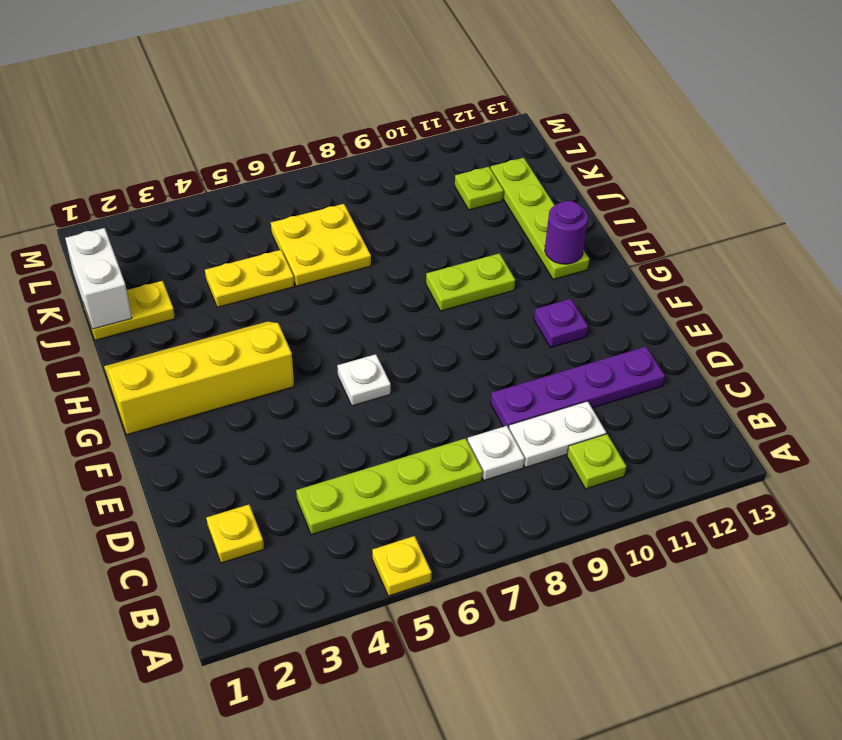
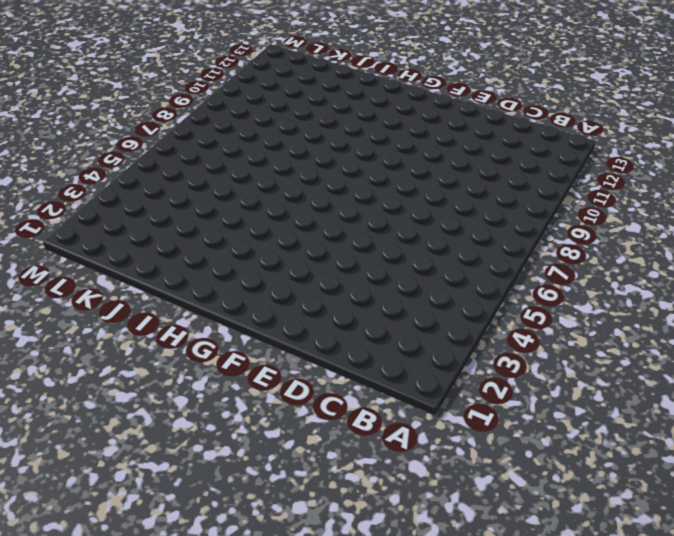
none -> yellow 1x1 plate [372,536,432,596]
none -> lime 1x1 plate [567,434,626,489]
none -> yellow 1x1 plate [207,505,264,563]

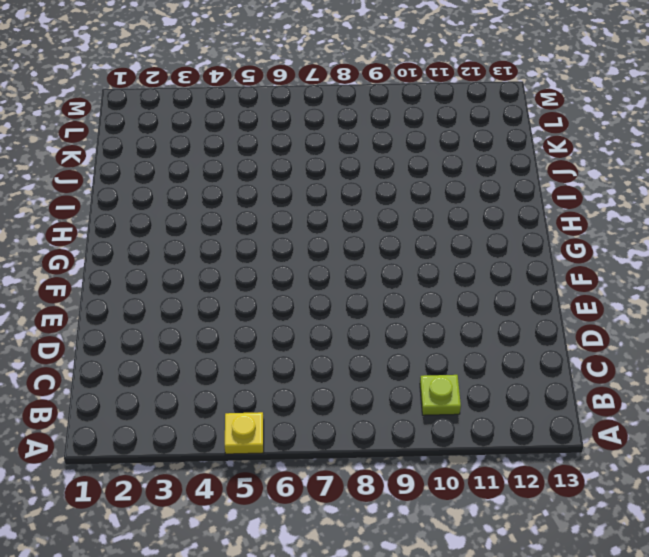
none -> yellow 1x1 plate [207,505,264,563]
none -> lime 1x4 plate [296,438,483,535]
none -> white 1x1 plate [467,426,524,480]

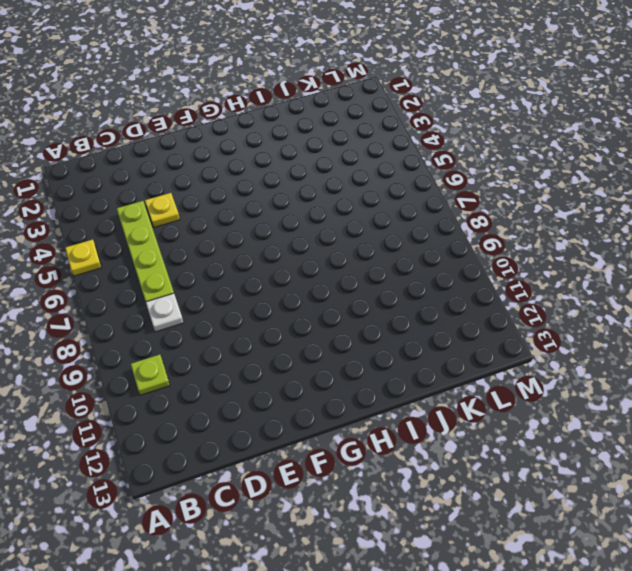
yellow 1x1 plate [145,193,180,227] -> yellow 1x1 plate moved to [207,505,264,563]
none -> white 1x2 plate [509,401,606,467]
none -> purple 1x4 plate [490,347,665,428]
none -> white 1x1 plate [337,354,391,406]

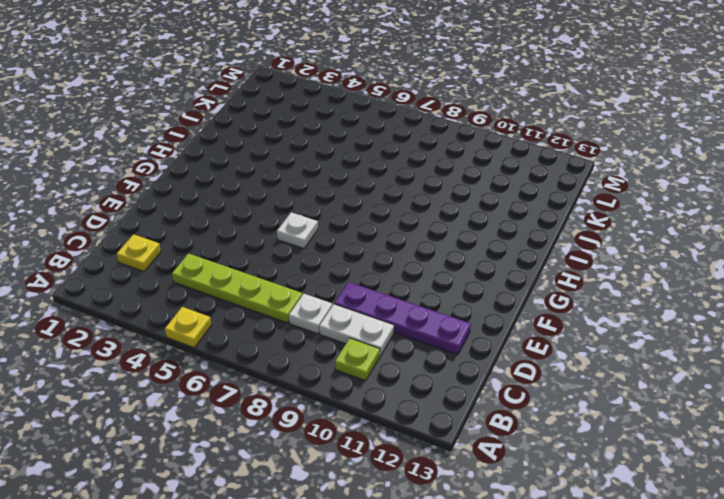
none -> purple 1x1 plate [534,299,588,348]
none -> yellow 2x4 slope [104,321,294,435]
none -> lime 1x2 plate [426,253,515,311]

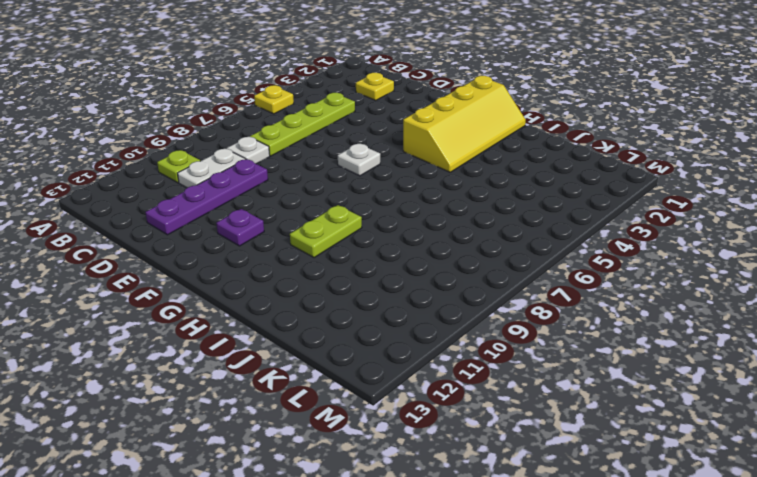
none -> lime 1x4 plate [490,158,589,279]
none -> yellow 1x2 plate [84,281,175,340]
none -> yellow 1x2 plate [205,250,294,307]

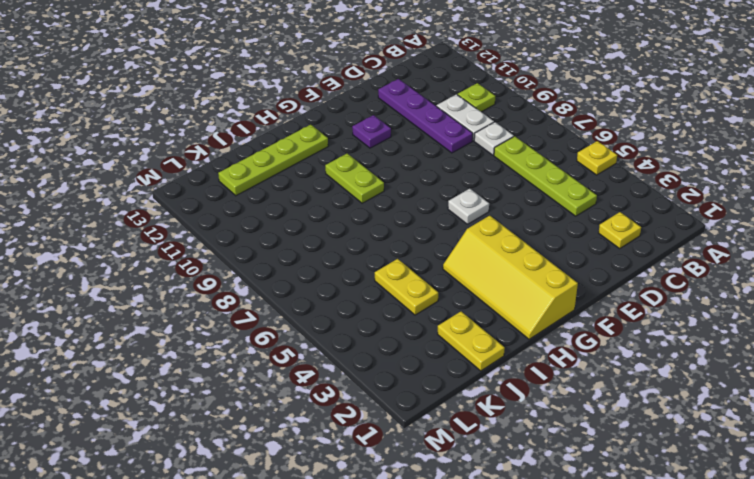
none -> yellow 2x2 plate [271,204,371,286]
none -> lime 1x1 plate [455,167,504,210]
none -> purple 1x1 round brick [545,201,588,264]

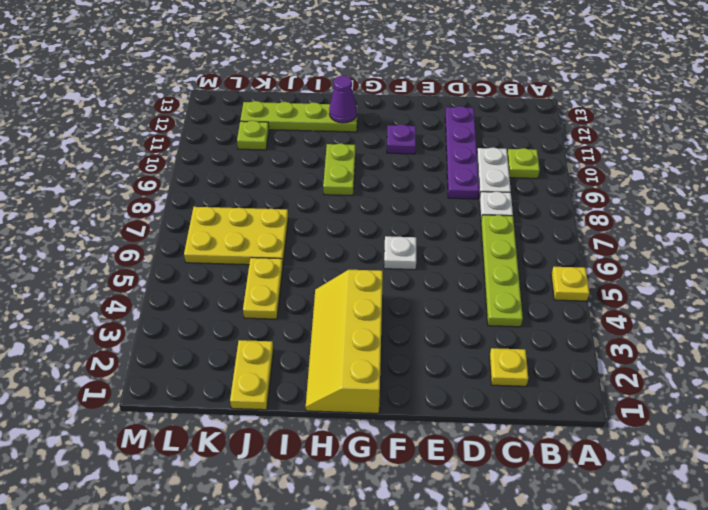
purple 1x1 cone [329,76,357,123] -> purple 1x1 round brick [545,201,588,264]
yellow 2x3 plate [184,207,288,265] -> yellow 2x2 plate [271,204,371,286]
none -> white 1x2 brick [65,228,132,329]

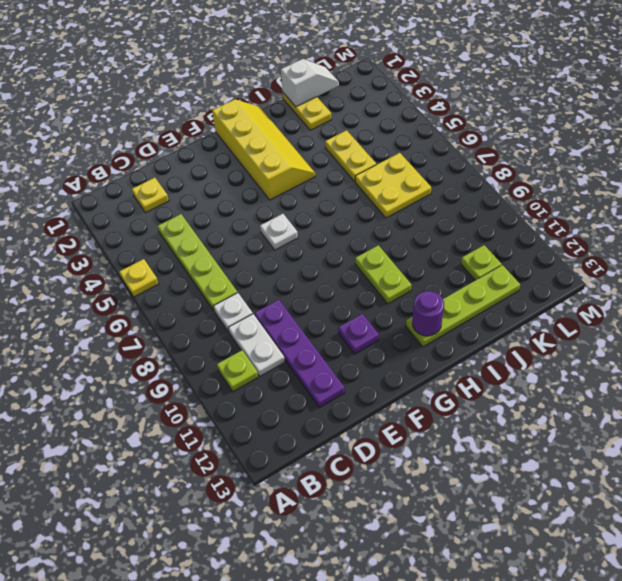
white 1x2 slope [281,59,339,107] -> white 1x2 brick [65,228,132,329]

